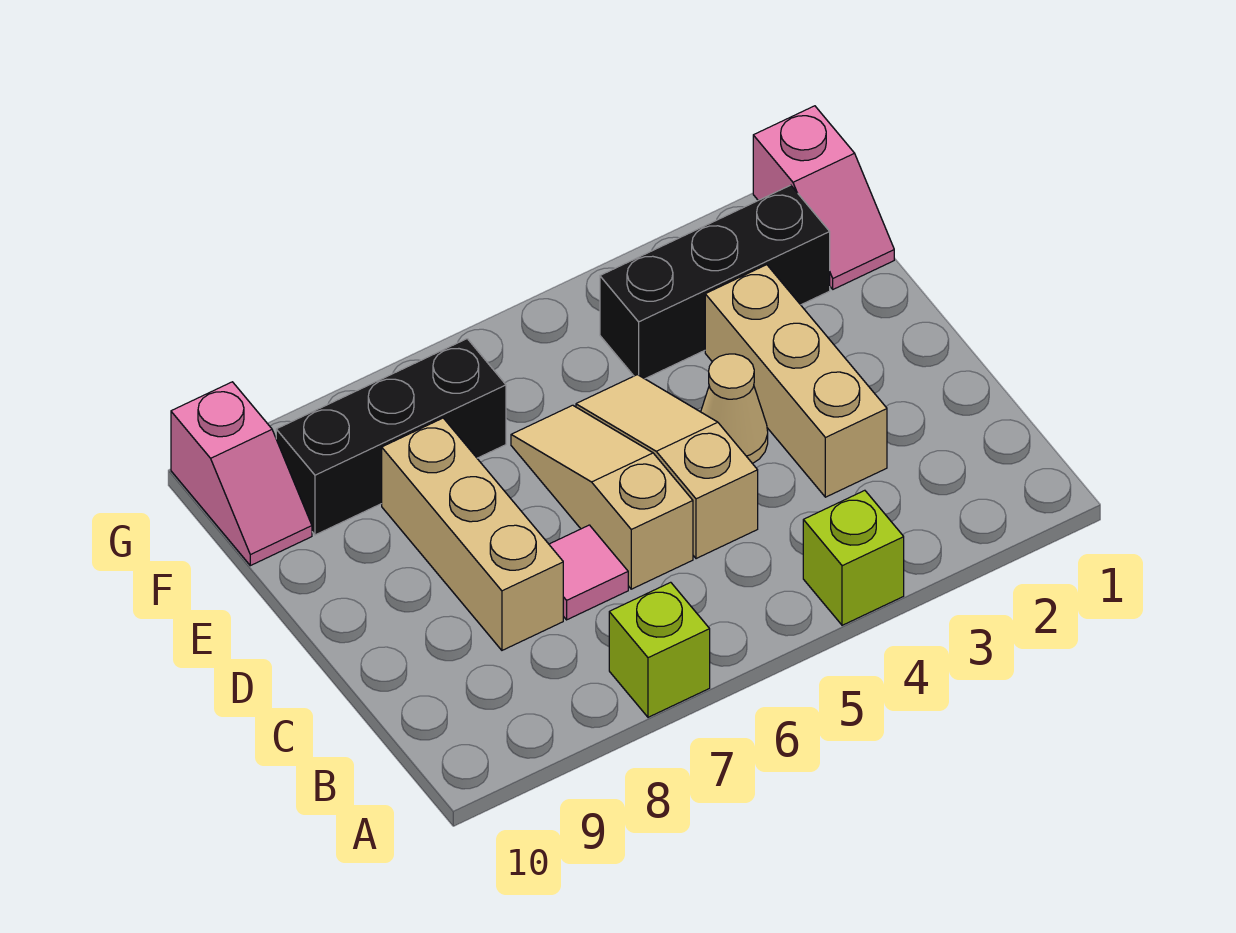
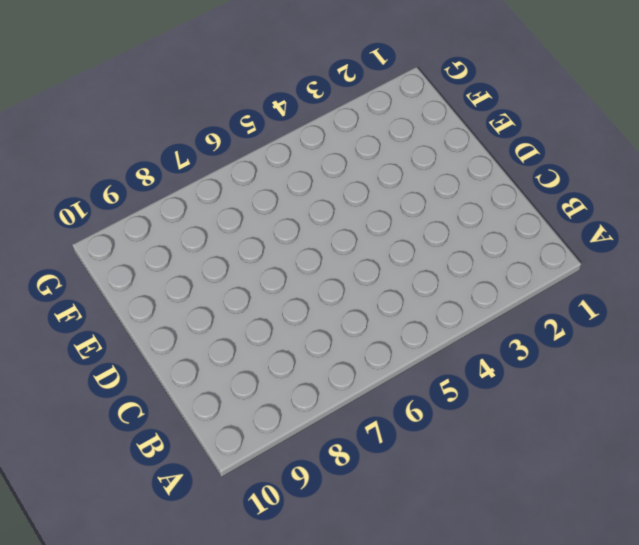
none -> lime 1x1 brick [803,490,904,625]
none -> lime 1x1 brick [609,582,710,717]
none -> tan 1x3 brick [705,265,887,497]

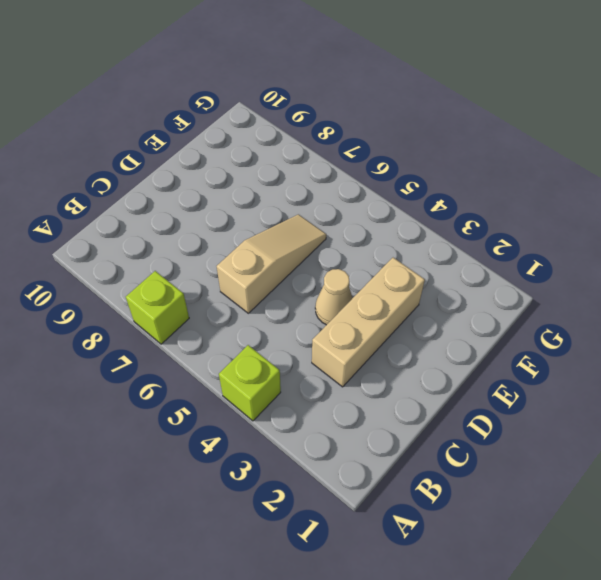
none -> tan 1x3 slope [576,375,758,559]
none -> pink 1x1 tile [549,525,628,620]
none -> tan 1x3 brick [382,418,563,650]

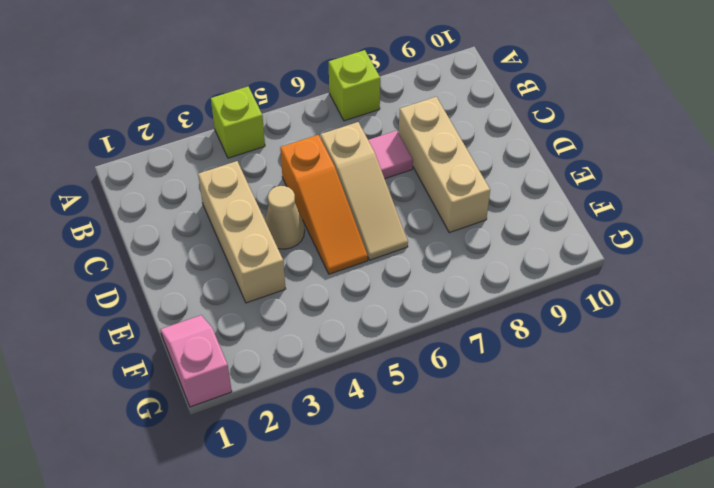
orange 1x3 slope [280,135,368,274] -> tan 1x3 slope [576,375,758,559]
none -> black 1x3 brick [600,185,830,379]
none -> black 1x3 brick [276,339,506,535]
none -> pink 1x2 slope [171,382,312,566]

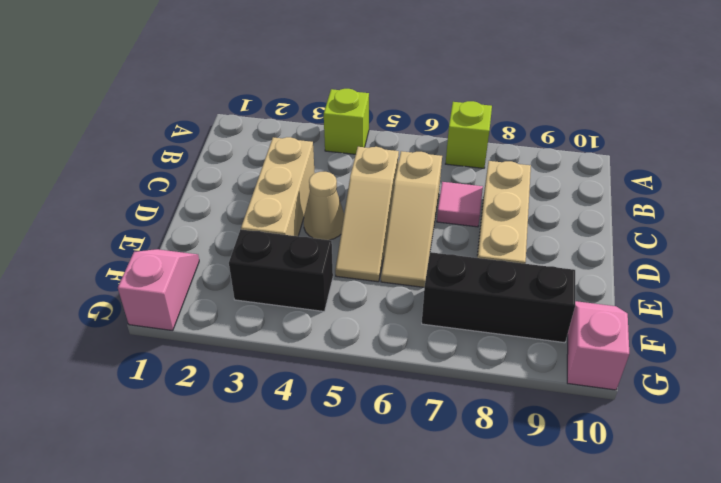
black 1x2 brick [229,230,333,311] -> black 1x3 brick [600,185,830,379]

